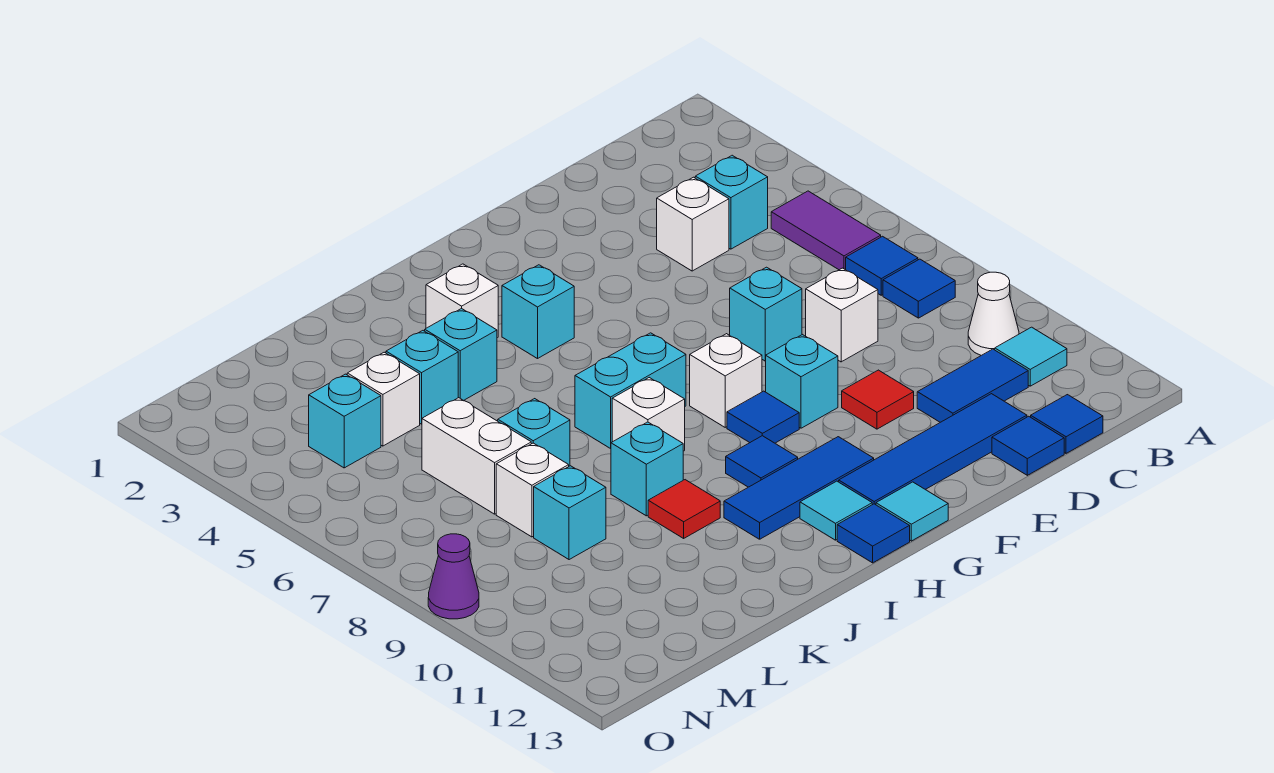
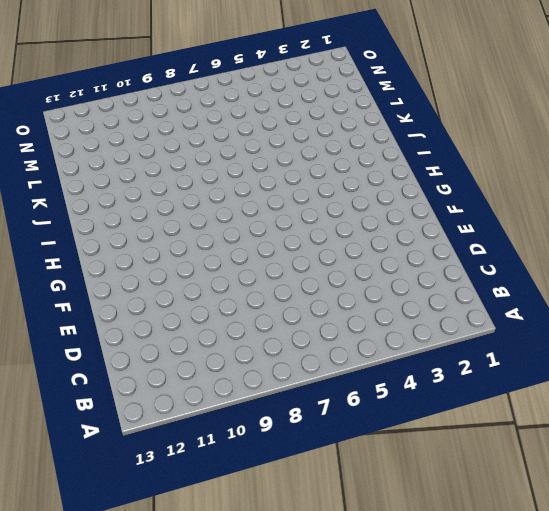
none -> purple 1x2 tile [771,191,881,270]
none -> blue 1x1 tile [846,236,918,295]
none -> blue 1x1 tile [883,259,955,318]
none -> white 1x1 cone [968,272,1019,355]

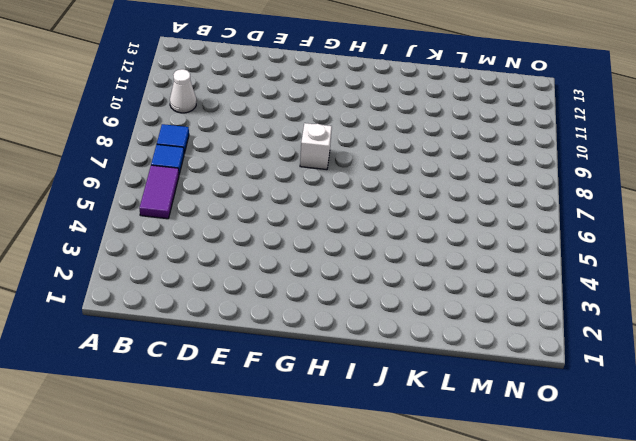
none -> cyan 1x1 tile [995,327,1067,386]
none -> cyan 1x1 brick [695,155,768,249]
none -> blue 1x2 tile [917,349,1028,422]
none -> blue 1x1 tile [1031,395,1103,453]

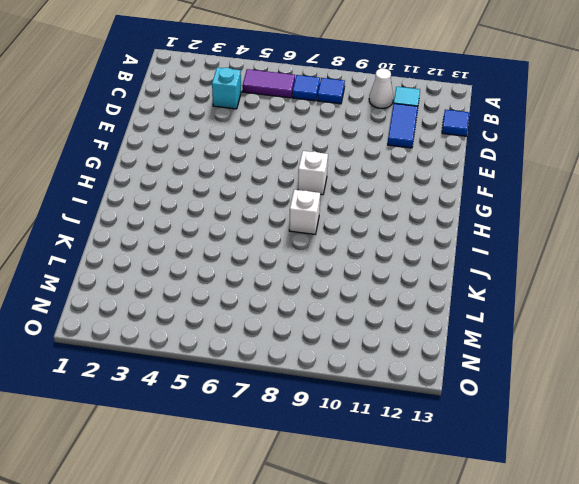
none -> white 1x1 brick [657,177,729,271]
none -> white 1x1 brick [806,268,878,362]
none -> blue 1x4 tile [839,394,1027,505]
none -> blue 1x1 tile [992,416,1064,475]

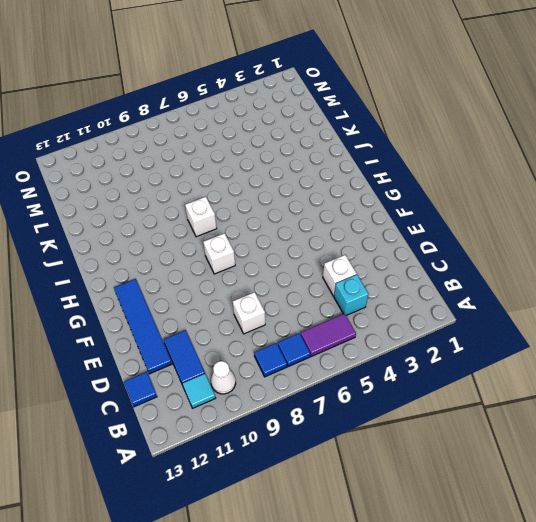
none -> blue 1x1 tile [992,416,1064,475]
none -> cyan 1x1 brick [730,267,802,361]
none -> red 1x1 tile [842,370,914,429]
none -> cyan 1x1 brick [766,335,838,428]

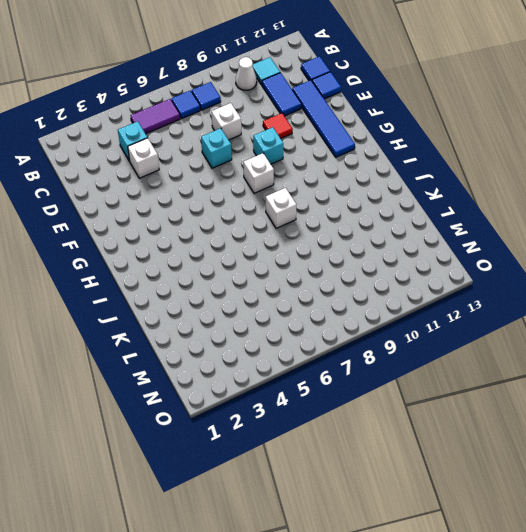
none -> blue 1x1 tile [727,391,799,443]
none -> blue 1x3 tile [724,437,874,539]
none -> cyan 1x1 tile [876,482,948,541]
none -> cyan 1x1 brick [502,265,574,359]

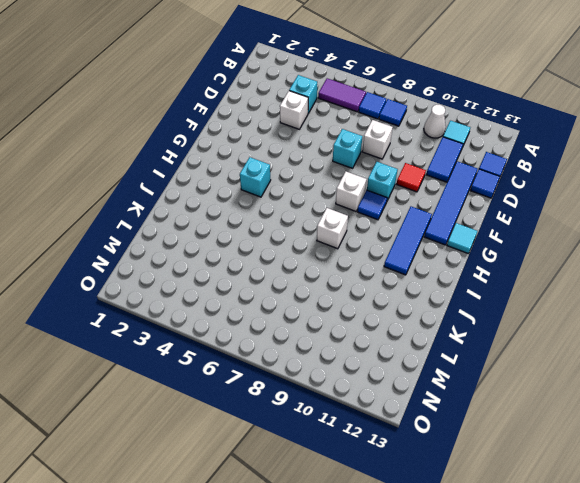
none -> cyan 1x2 brick [575,333,686,448]
none -> blue 1x1 tile [726,436,798,487]
none -> cyan 1x1 tile [800,481,872,540]
none -> blue 1x1 tile [837,504,910,563]

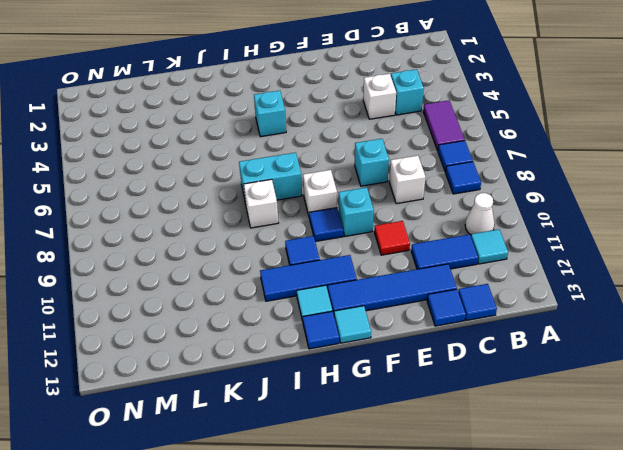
none -> white 1x1 brick [426,264,498,338]
none -> cyan 1x1 brick [425,308,497,401]
none -> cyan 1x1 brick [611,422,683,516]
none -> red 1x1 tile [648,480,720,538]

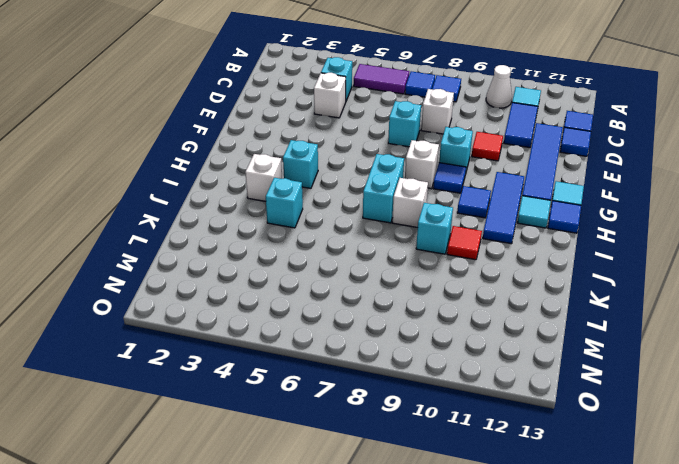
none -> cyan 1x1 brick [386,331,458,424]
none -> cyan 1x1 brick [498,399,570,466]
none -> white 1x1 brick [347,352,420,446]
none -> white 1x2 brick [422,398,531,514]

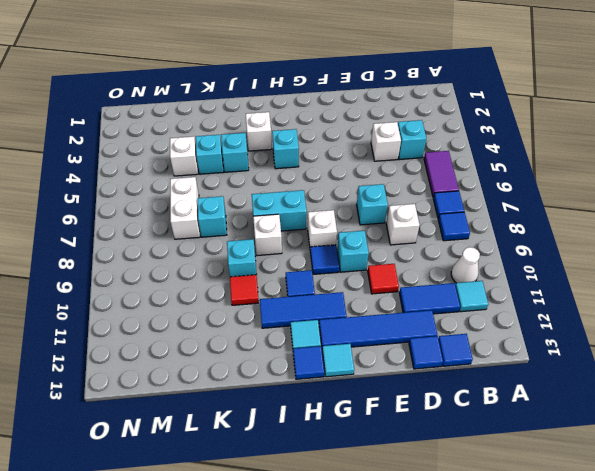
none -> white 1x1 brick [496,443,569,537]
none -> cyan 1x1 brick [534,466,606,560]
none -> cyan 1x1 brick [309,374,381,468]
none -> purple 1x1 cone [428,534,479,619]

